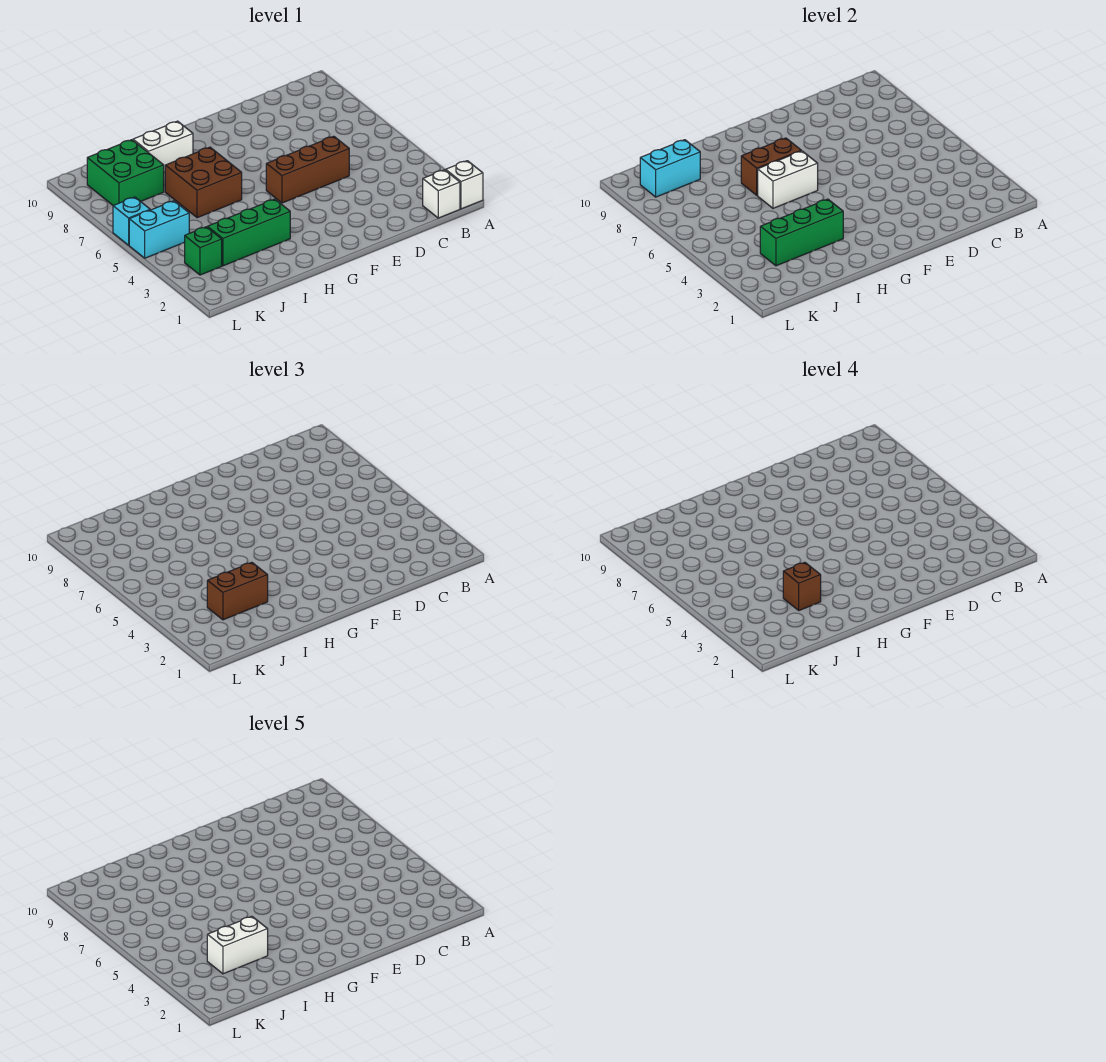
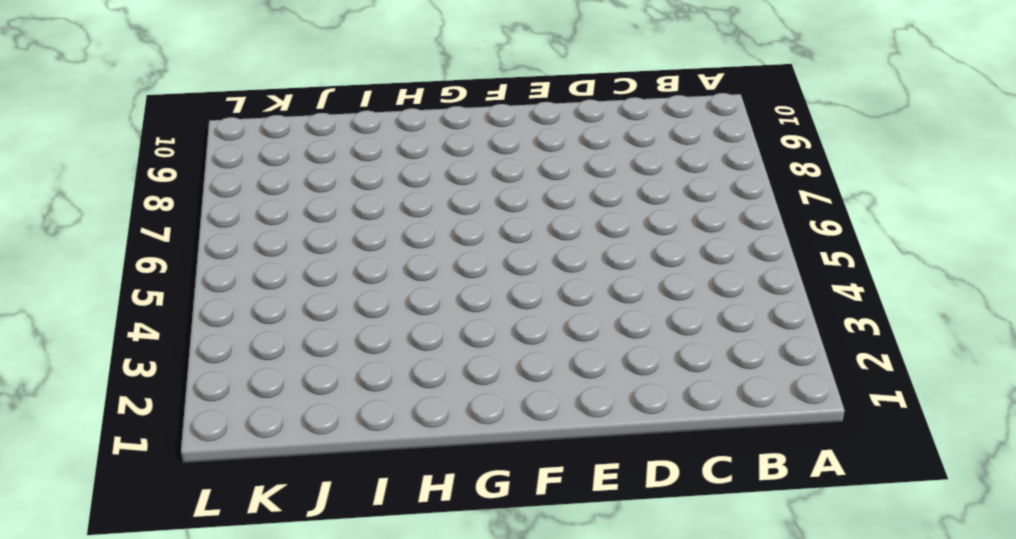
none -> white 1x1 brick [446,161,483,209]
none -> white 1x1 brick [423,170,460,218]
none -> brown 1x3 brick [266,136,349,203]

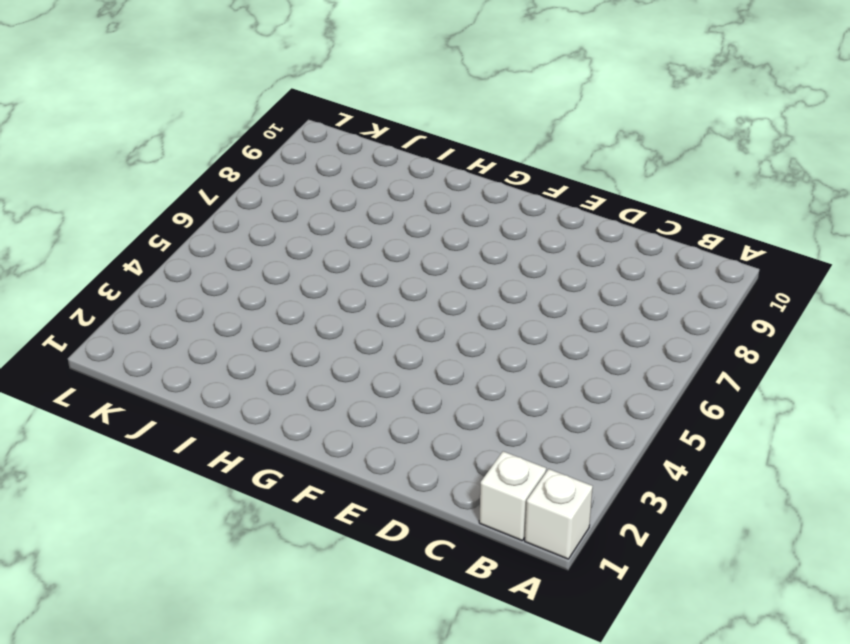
none -> brown 1x3 brick [266,136,349,203]
none -> green 1x3 brick [207,199,290,266]
none -> brown 2x2 brick [165,147,242,218]

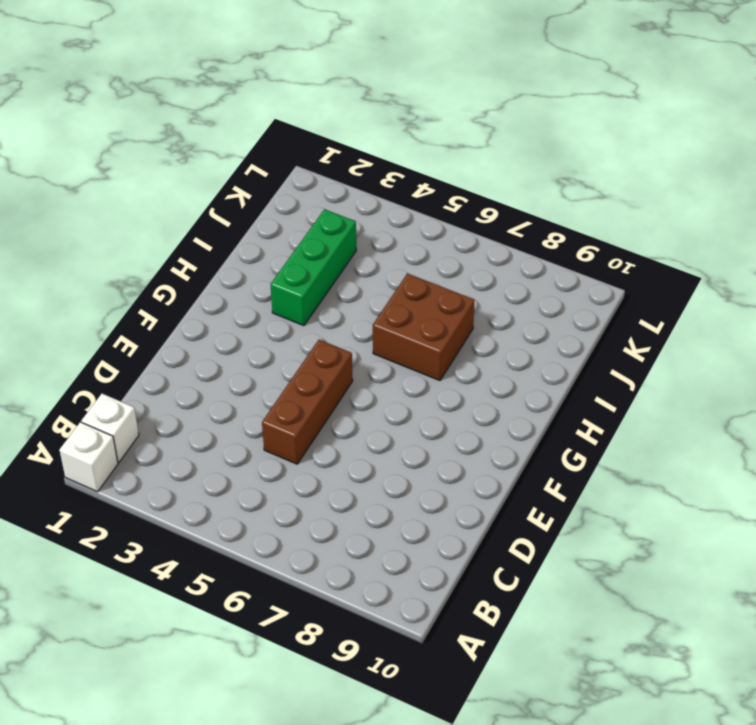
none -> white 1x2 brick [133,121,193,172]
none -> green 2x2 brick [87,140,164,206]
none -> green 1x1 brick [184,227,222,275]

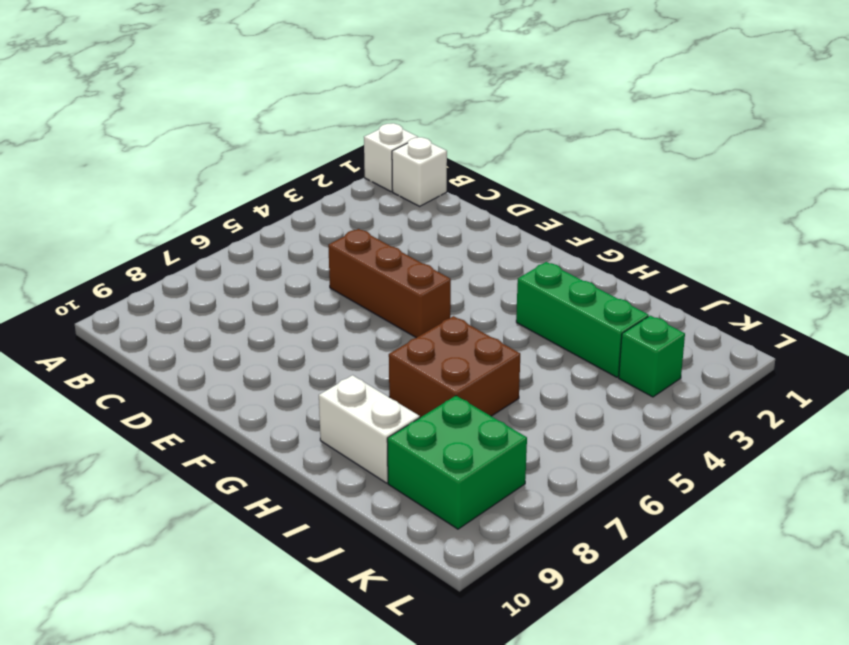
none -> cyan 1x2 brick [129,201,189,258]
none -> cyan 1x1 brick [113,197,150,245]
none -> white 1x2 brick [758,151,818,208]

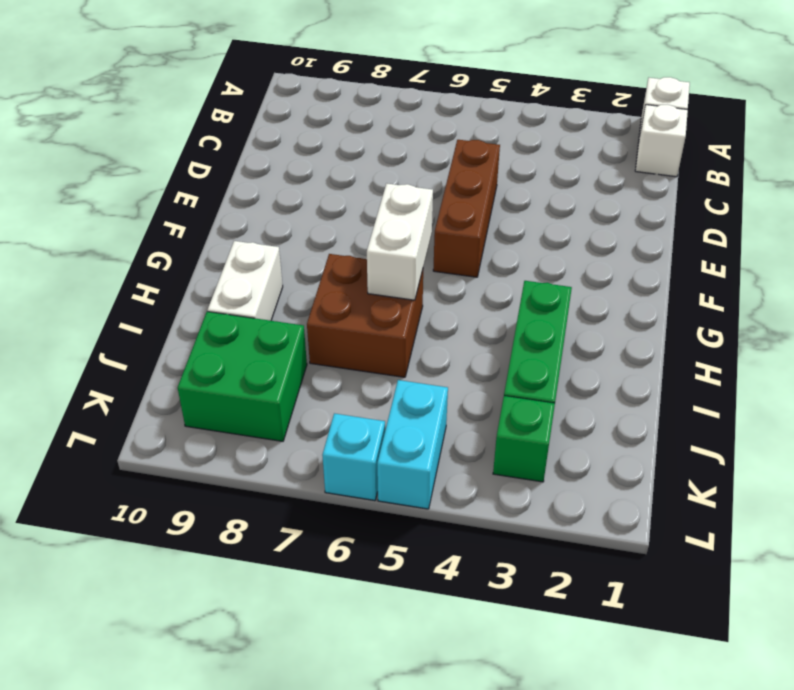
none -> brown 1x2 brick [741,138,801,195]
none -> green 1x3 brick [760,199,843,266]
none -> cyan 1x2 brick [640,140,700,197]

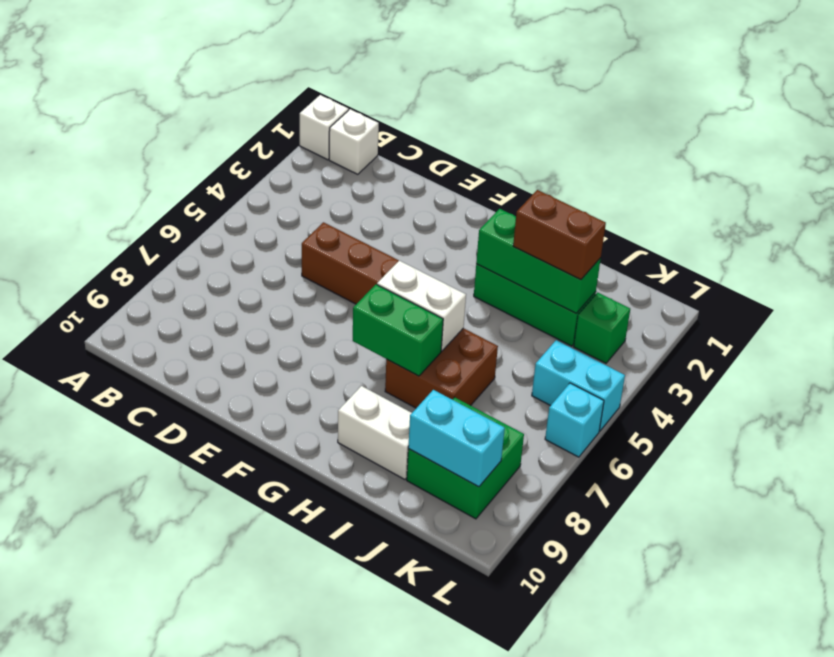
green 1x2 brick [353,284,443,376] -> brown 1x2 brick [741,138,801,195]
none -> brown 1x1 brick [783,562,821,610]
none -> white 1x2 brick [207,916,268,974]

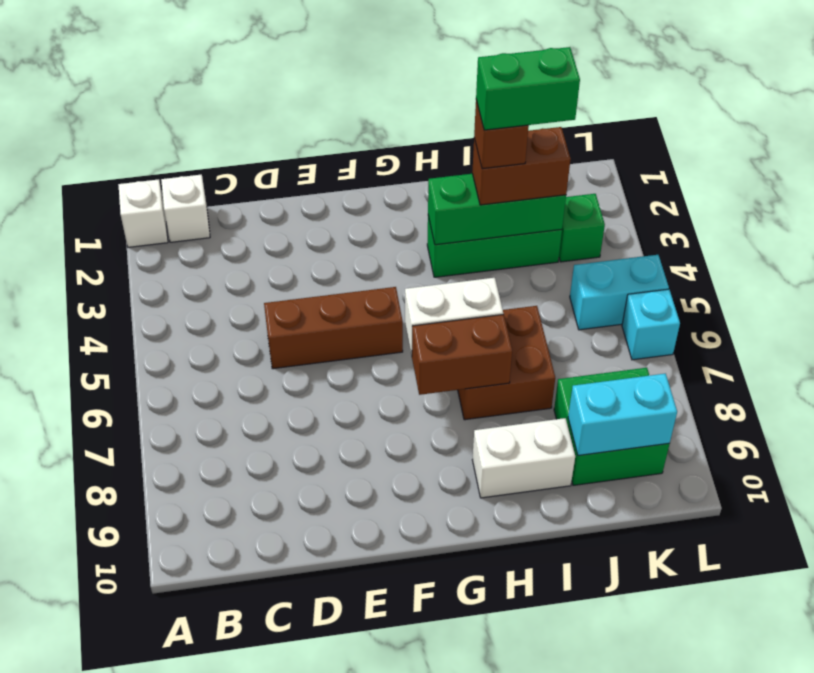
green 1x2 brick [476,47,580,130] -> white 1x2 brick [207,916,268,974]

